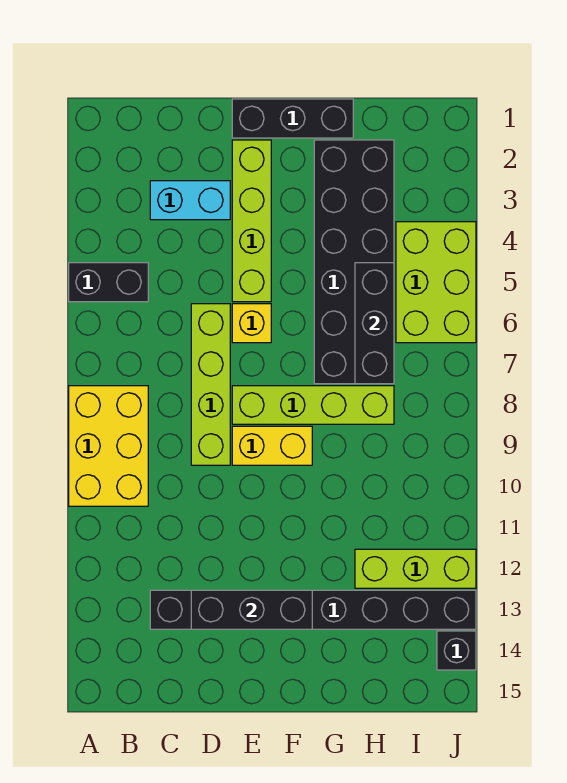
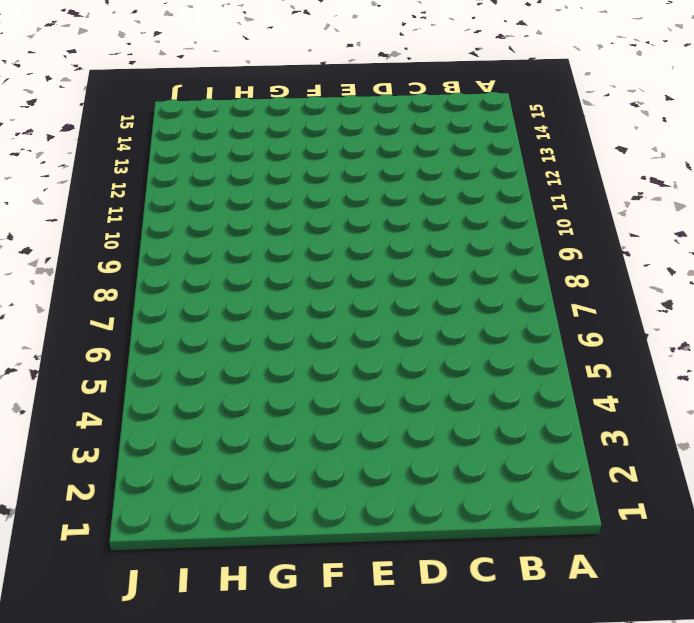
none -> black 1x2 brick [69,263,148,302]
none -> yellow 2x3 brick [69,386,148,506]
none -> cyan 1x2 brick [150,181,230,220]

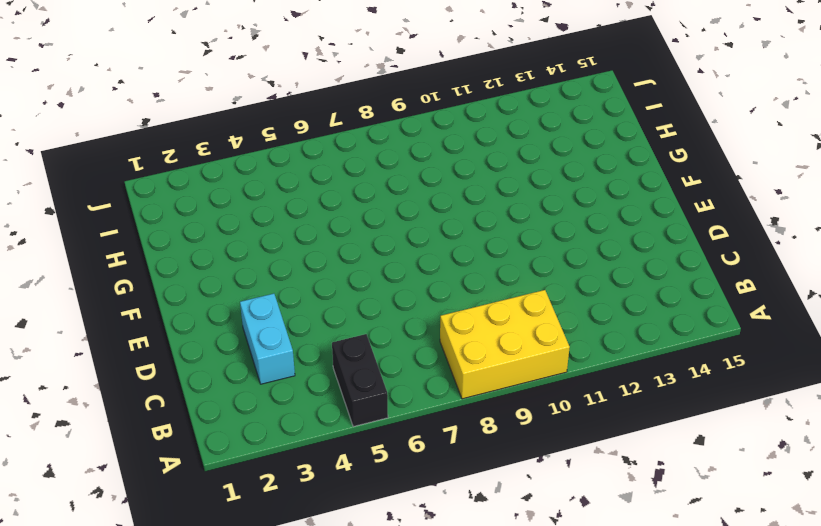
none -> black 1x8 brick [150,590,476,629]
none -> lime 1x4 brick [191,304,230,465]
none -> black 1x3 brick [232,99,353,138]

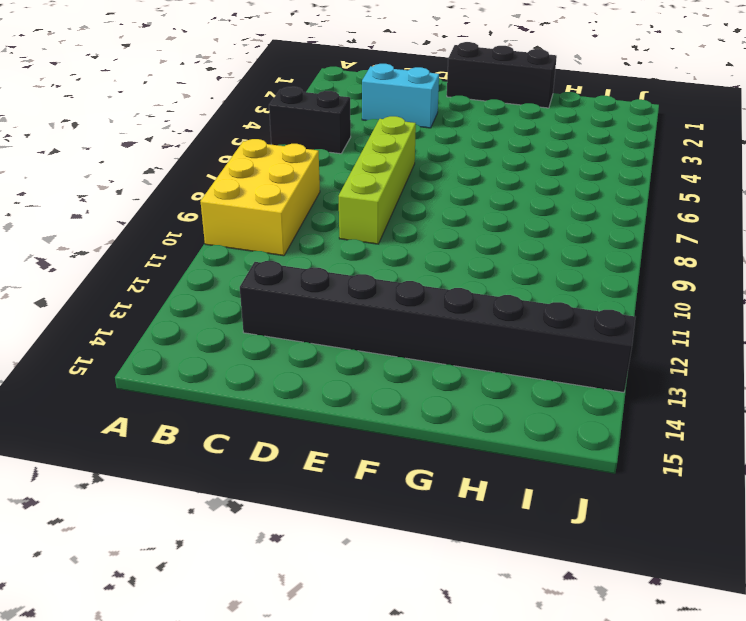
none -> lime 1x4 brick [232,140,271,302]
none -> yellow 1x1 brick [232,304,271,343]
none -> lime 1x4 brick [232,386,394,424]

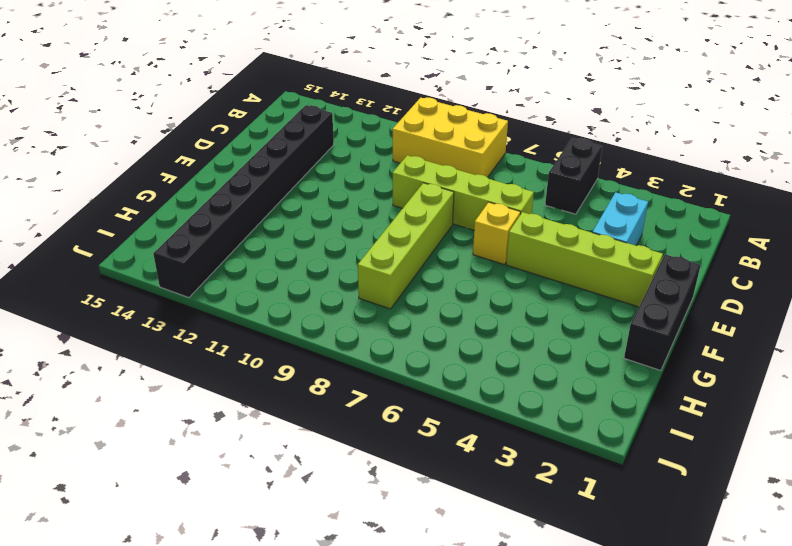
none -> yellow 1x2 brick [232,426,312,465]
none -> black 2x6 brick [314,140,394,384]
none -> lime 1x3 brick [355,549,476,588]

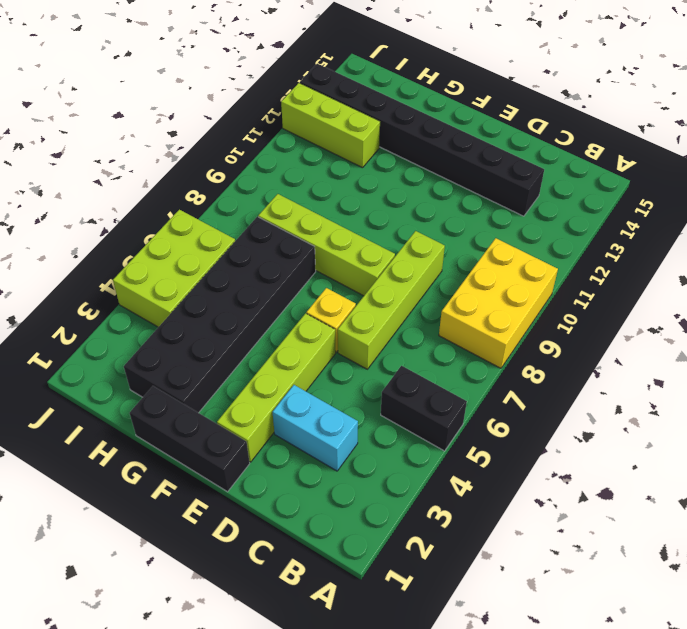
none -> yellow 1x2 brick [232,426,312,465]
none -> black 1x1 brick [437,631,476,670]
none -> black 1x3 brick [191,590,312,629]

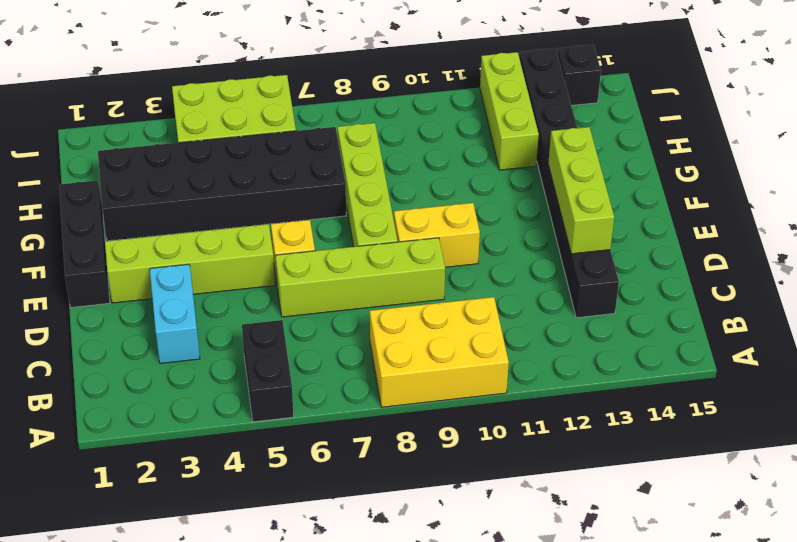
lime 1x3 brick [548,127,614,254] -> black 1x3 brick [191,590,312,629]
yellow 1x2 brick [394,203,480,267] -> yellow 1x2 brick turned to [232,426,312,465]
none -> black 1x3 brick [355,263,394,384]

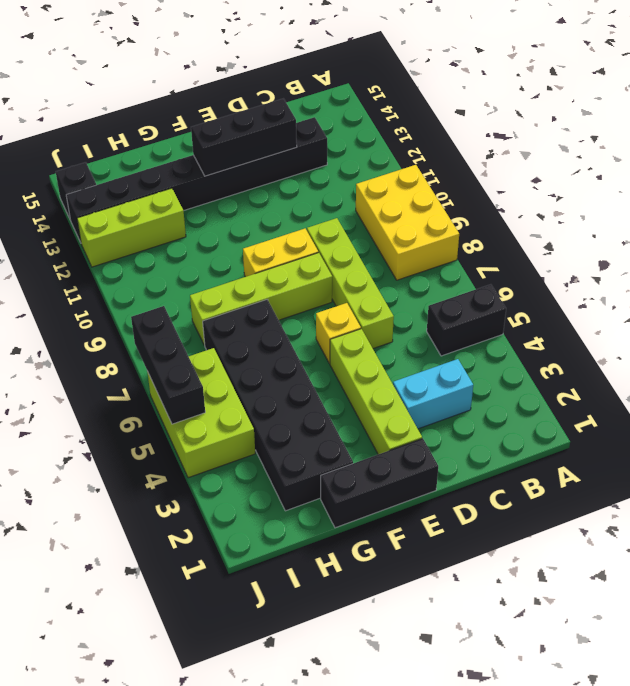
black 1x3 brick [131,306,205,424] -> black 1x3 brick moved to [355,263,394,384]

